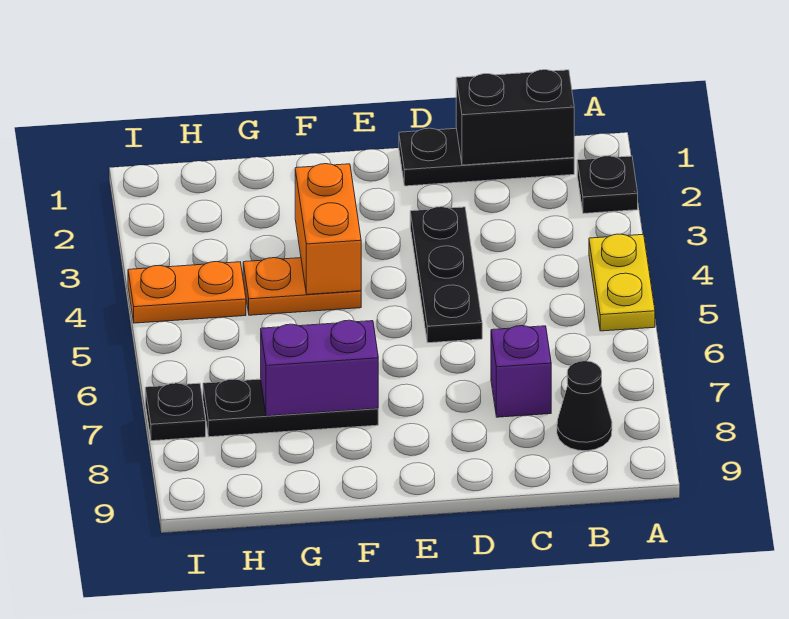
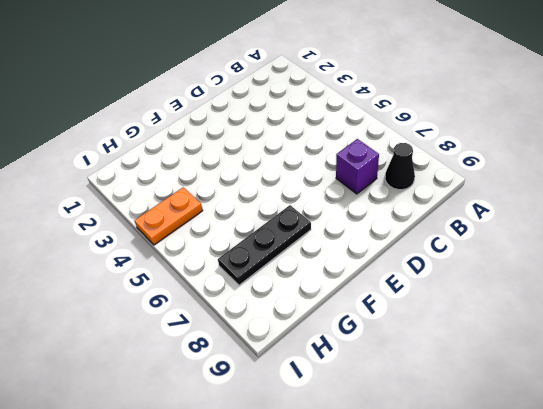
none -> black 1x1 plate [577,156,638,214]
none -> yellow 1x2 plate [589,234,655,331]
none -> black 1x3 plate [399,128,574,186]

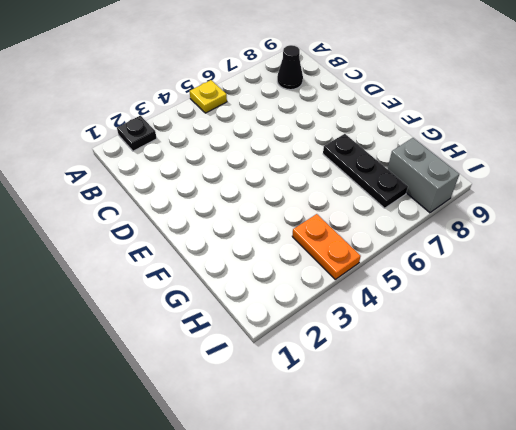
yellow 1x1 plate [190,80,227,113] -> yellow 1x2 plate [589,234,655,331]
grey 1x2 brick [388,138,459,213] -> none
none -> black 1x3 plate [399,128,574,186]
none -> purple 1x1 brick [491,326,551,417]
none -> black 1x3 plate [410,207,482,343]

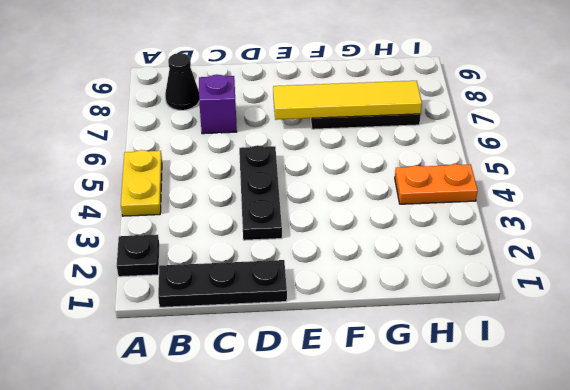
yellow 1x4 tile [273,81,422,120] -> purple 1x2 brick [261,320,378,416]
none -> orange 1x2 plate [243,258,361,315]
none -> black 1x1 plate [145,383,206,441]
none -> black 1x2 brick [456,70,574,165]

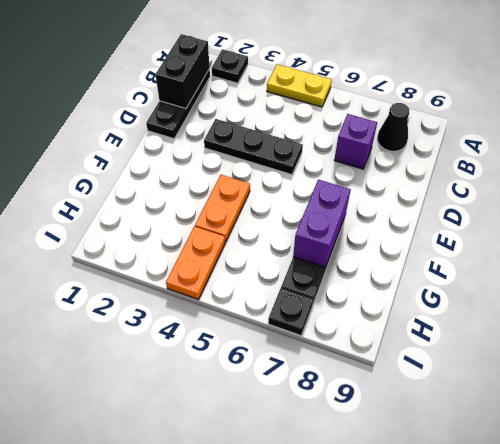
none -> orange 1x2 brick [295,164,361,294]

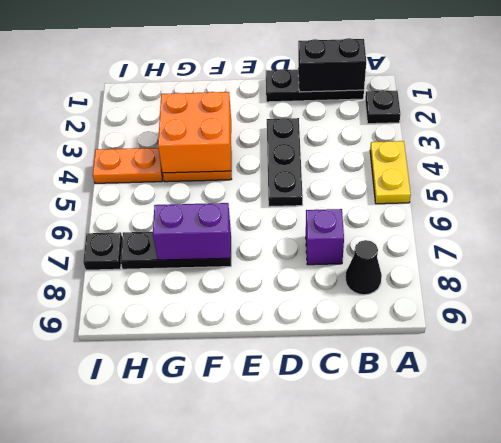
orange 2x2 brick [158,92,231,173] -> orange 1x2 brick [295,164,361,294]

